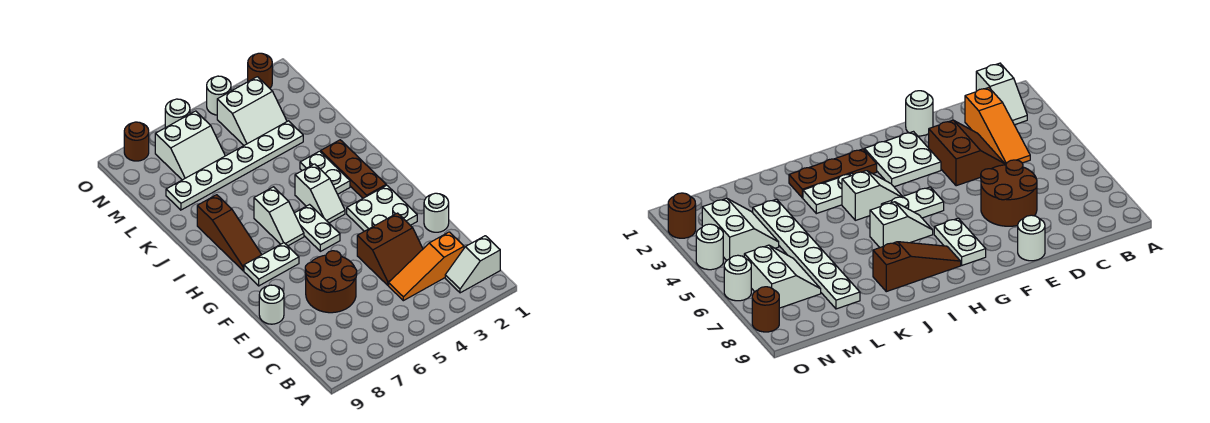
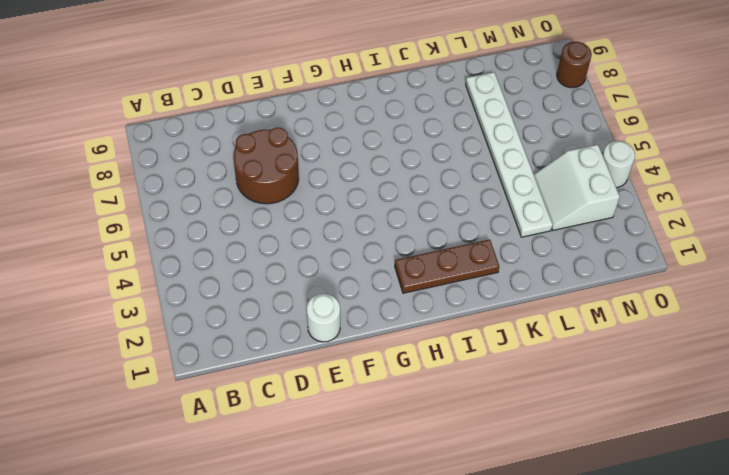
none -> white 1x2 slope [445,236,500,293]
none -> orange 1x3 slope [389,232,464,301]
none -> brown 2x2 slope [357,213,423,285]

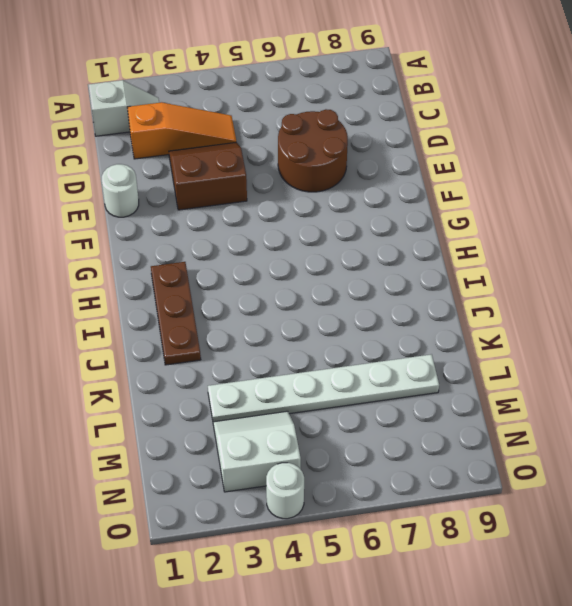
none -> white 1x1 round brick [259,285,284,324]
none -> white 2x2 plate [347,185,417,231]
none -> white 1x2 plate [294,205,340,251]

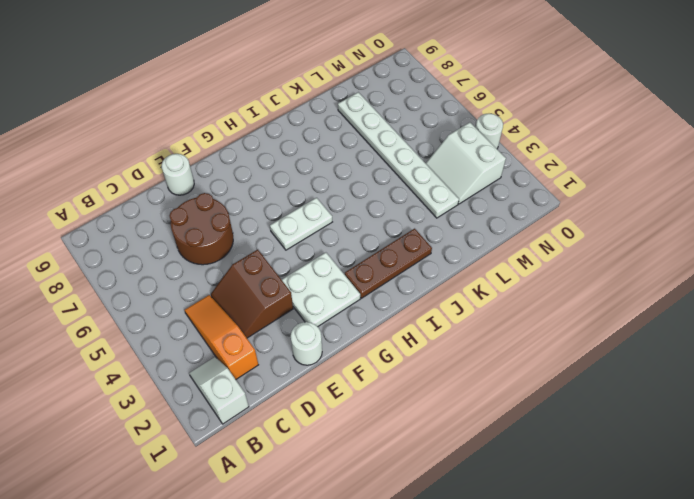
none -> white 1x2 plate [244,243,299,286]
none -> white 1x2 slope [295,164,345,223]
none -> white 1x2 slope [254,187,304,246]

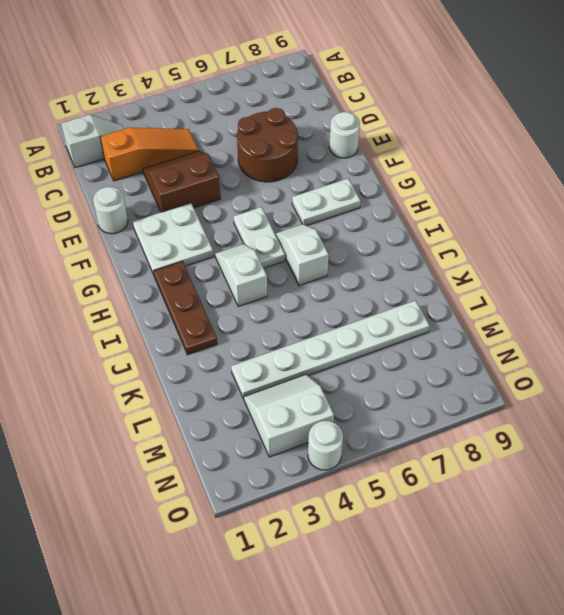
none -> brown 1x3 slope [197,195,262,271]
none -> white 1x2 plate [300,151,350,194]
none -> white 2x2 slope [155,111,225,180]

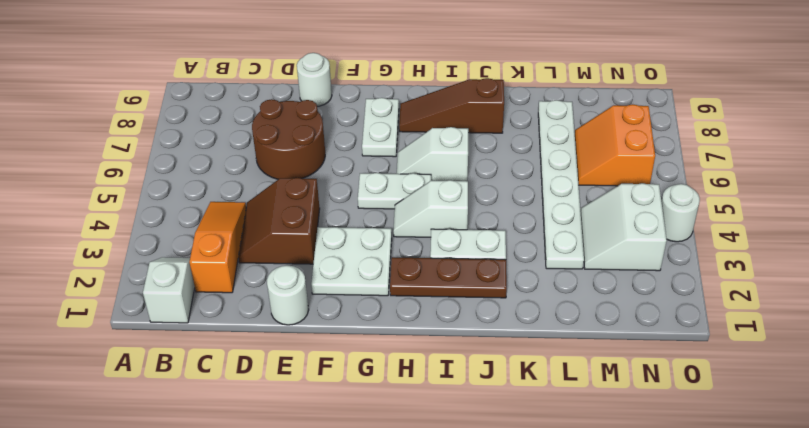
orange 2x2 slope [575,104,655,186] -> white 2x2 slope [155,111,225,180]
none -> brown 1x1 round brick [248,53,272,88]
none -> white 1x1 round brick [165,99,190,128]
none -> brown 1x1 round brick [124,122,149,161]

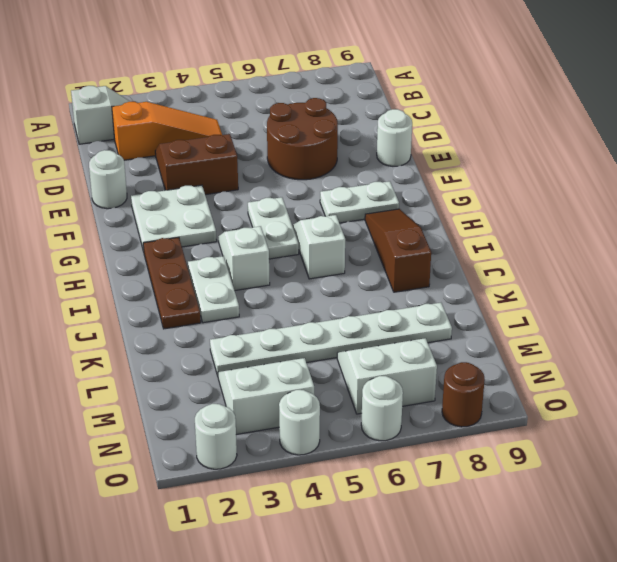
white 1x1 round brick [195,404,237,469] -> brown 1x1 round brick [248,53,272,88]

